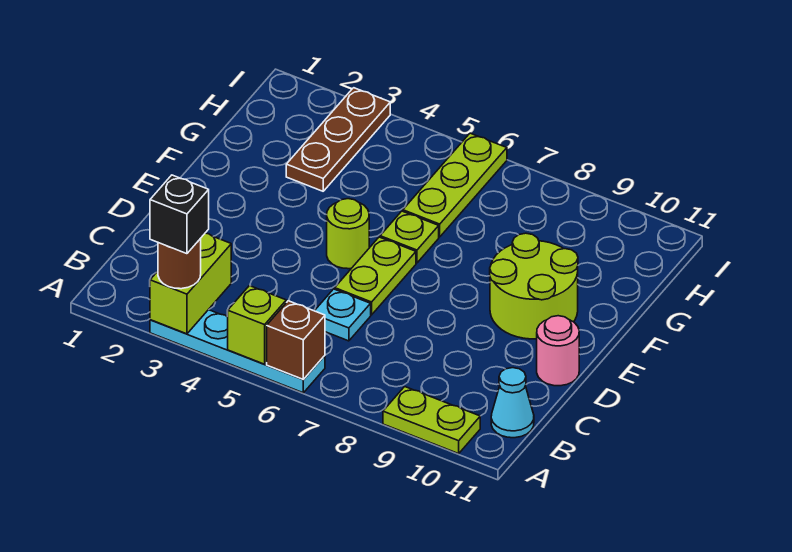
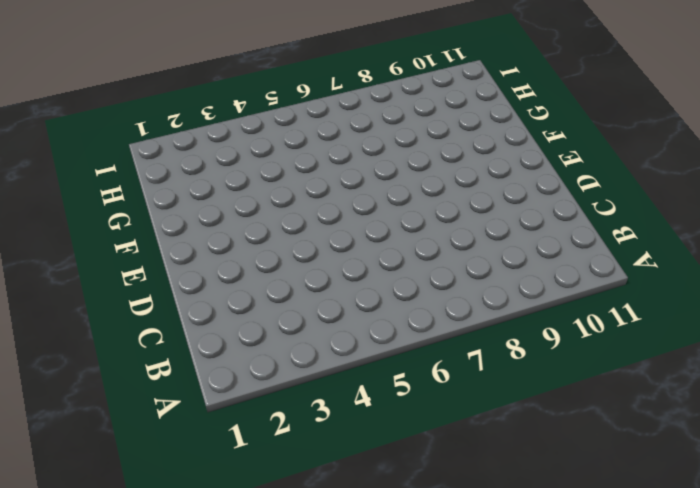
none -> cyan 1x4 plate [150,310,325,393]
none -> lime 1x2 plate [383,387,480,454]
none -> cyan 1x1 cone [491,368,534,438]

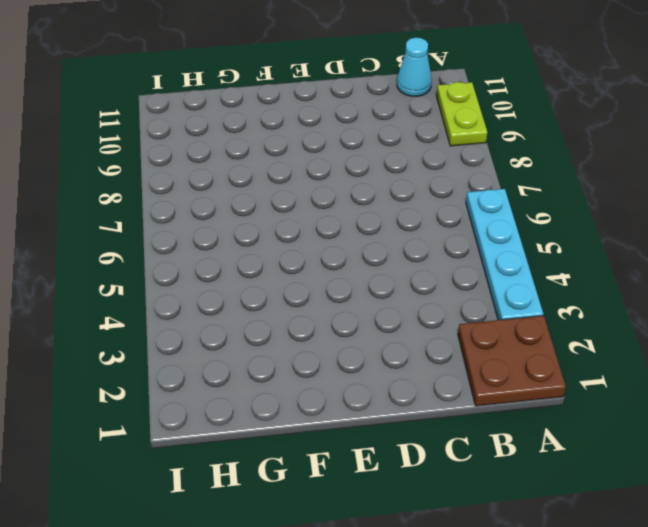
brown 2x2 plate [458,316,566,406] -> none
none -> cyan 1x1 plate [315,289,371,341]
none -> lime 1x2 plate [335,237,416,315]
none -> pink 1x1 round brick [537,316,579,386]

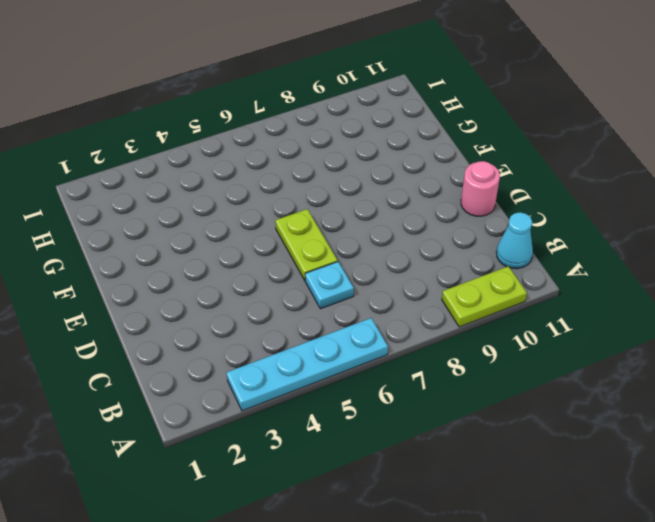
none -> lime 1x1 round brick [327,199,369,269]
none -> lime 2x2 round brick [490,233,578,339]
none -> lime 1x1 plate [380,211,439,263]

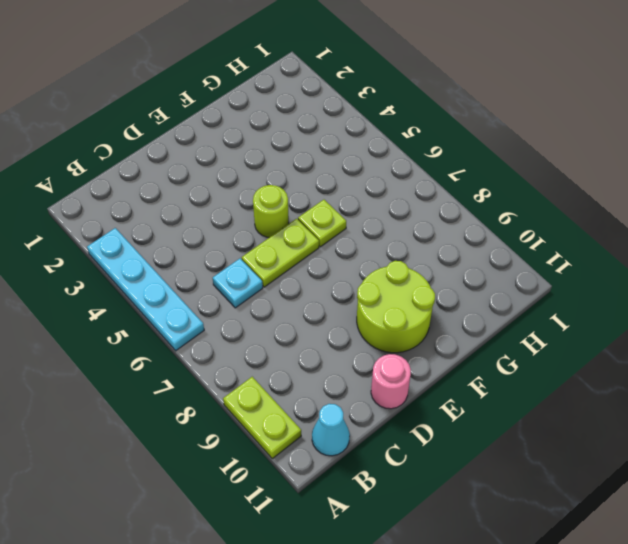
none -> brown 1x3 plate [286,88,390,191]
none -> lime 1x3 plate [403,133,507,237]
none -> lime 1x2 brick [150,233,231,334]

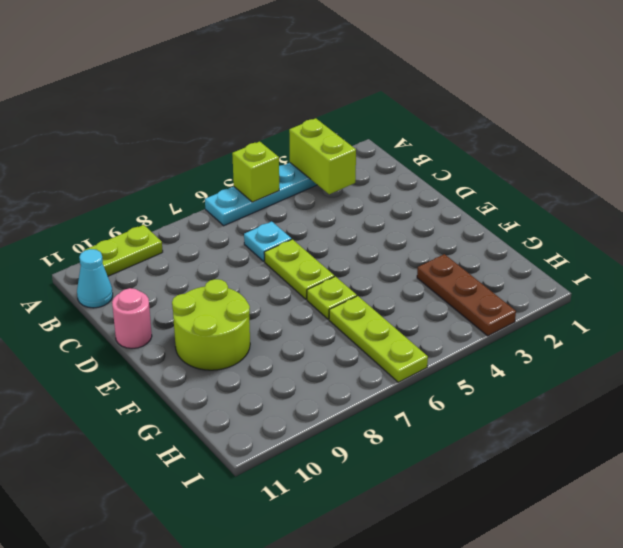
none -> lime 1x1 round brick [327,199,369,269]
none -> brown 1x1 brick [267,301,325,380]
none -> brown 1x1 round brick [158,238,201,289]

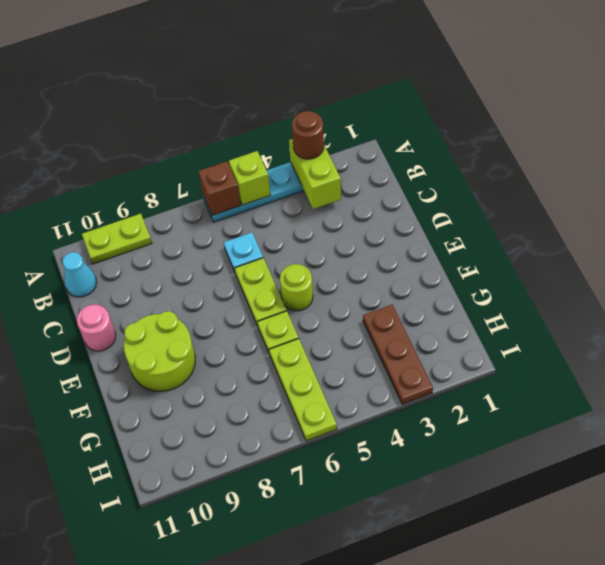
none -> black 1x1 brick [150,175,209,254]

